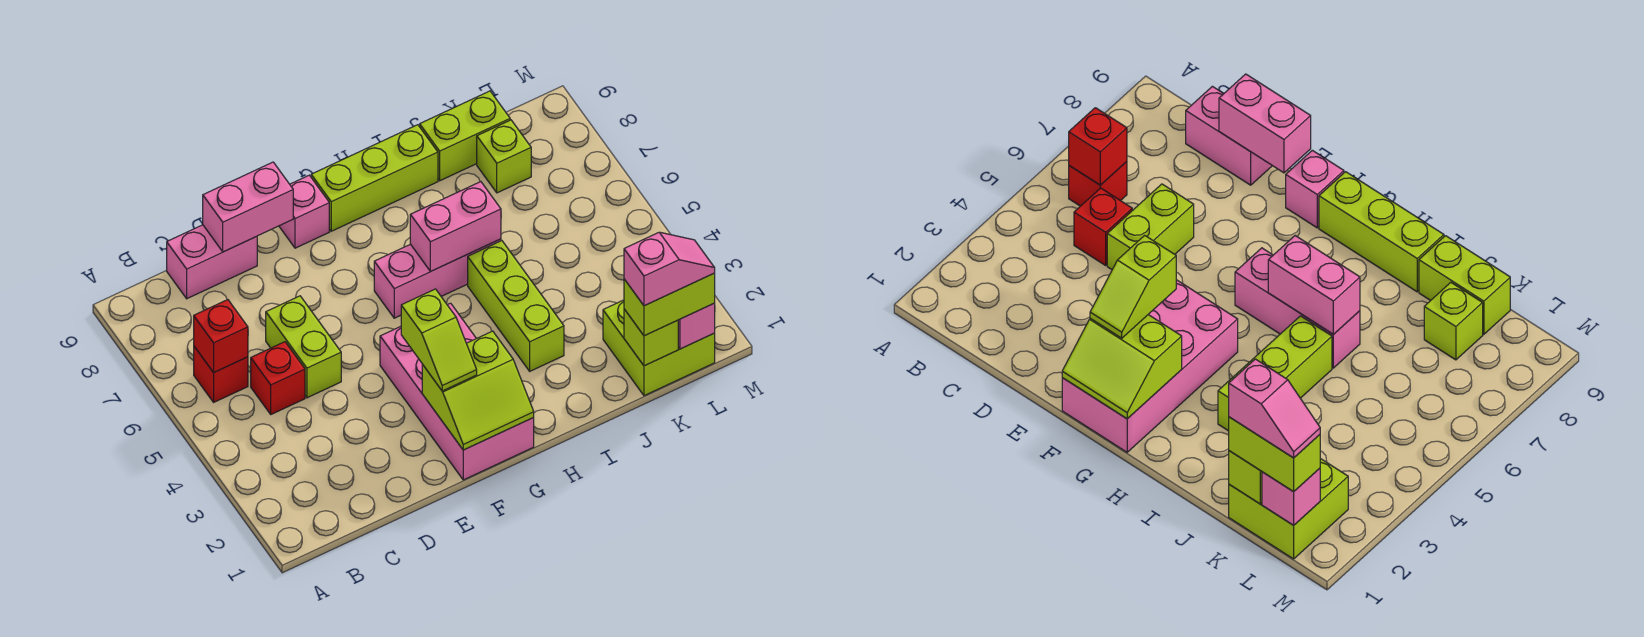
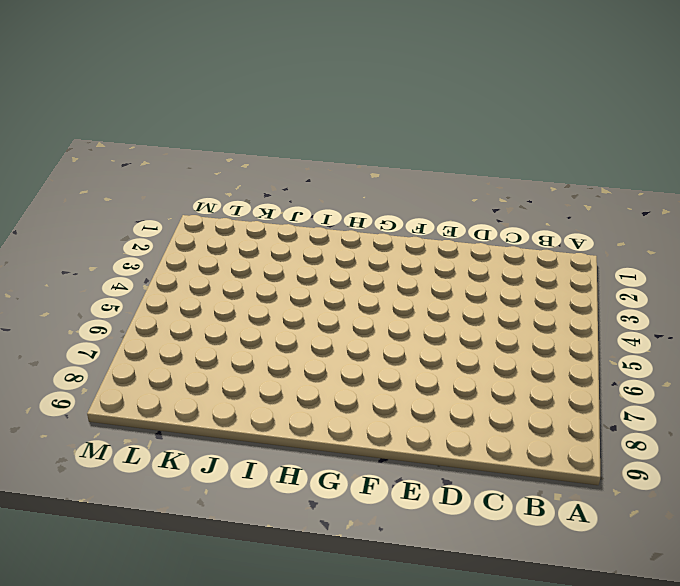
none -> red 1x1 brick [194,347,248,402]
none -> red 1x1 brick [251,342,305,414]
none -> pink 1x2 brick [167,225,257,299]

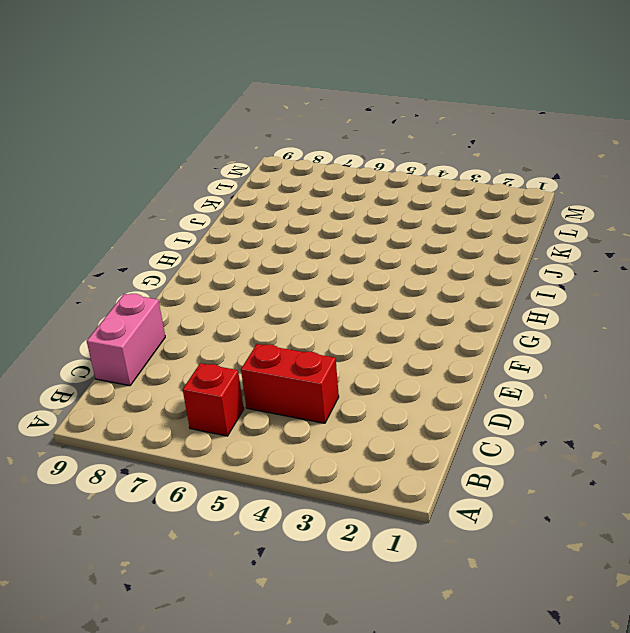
red 1x2 brick [241,344,339,423] -> red 1x1 brick [251,342,305,414]
none -> lime 1x2 brick [266,296,341,398]
none -> pink 2x4 brick [380,303,534,480]
none -> pink 1x1 brick [279,175,329,248]

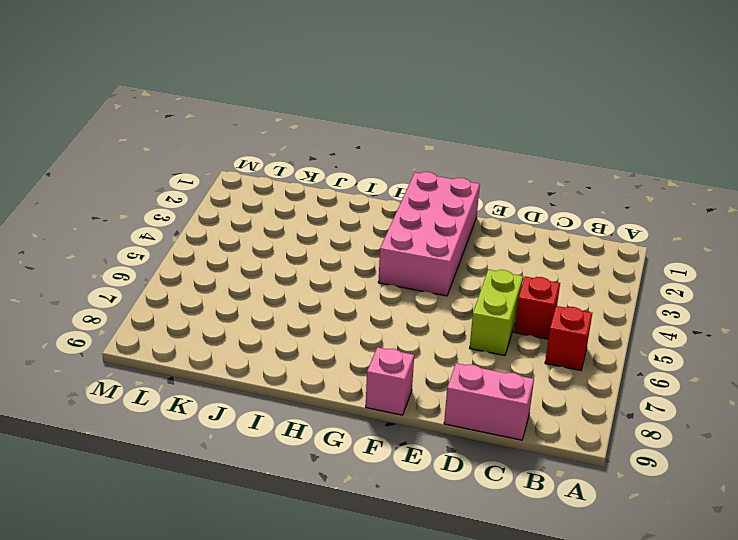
none -> pink 1x3 brick [374,239,501,318]
none -> lime 1x3 brick [311,125,438,231]
none -> lime 1x3 brick [468,241,564,371]

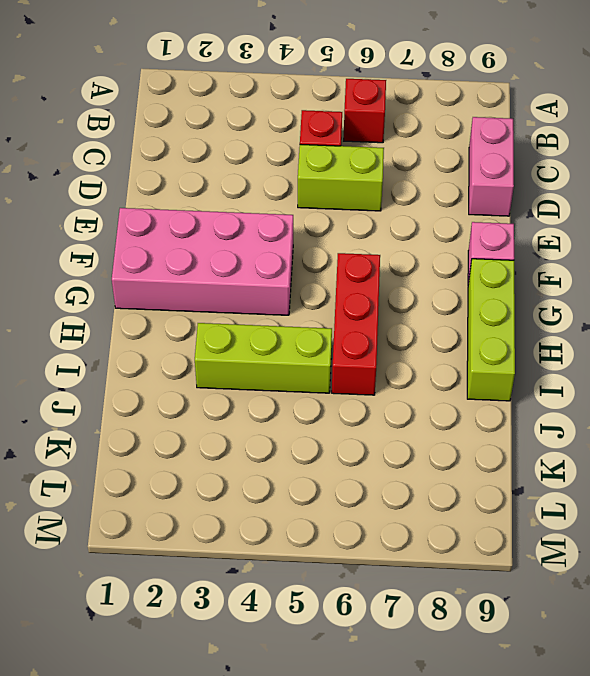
red 1x3 brick [332,253,380,395] -> pink 1x3 brick [374,239,501,318]
none -> lime 1x2 brick [420,91,510,181]
none -> lime 2x2 brick [603,300,715,396]
none -> lime 1x1 brick [477,120,531,193]

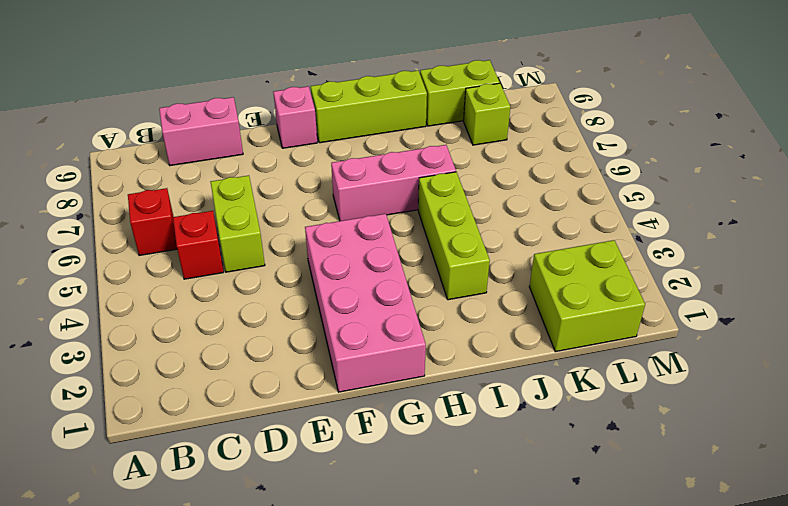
none -> red 1x1 brick [194,300,248,373]
none -> pink 1x2 brick [203,162,293,252]
none -> lime 2x2 slope [422,331,534,450]

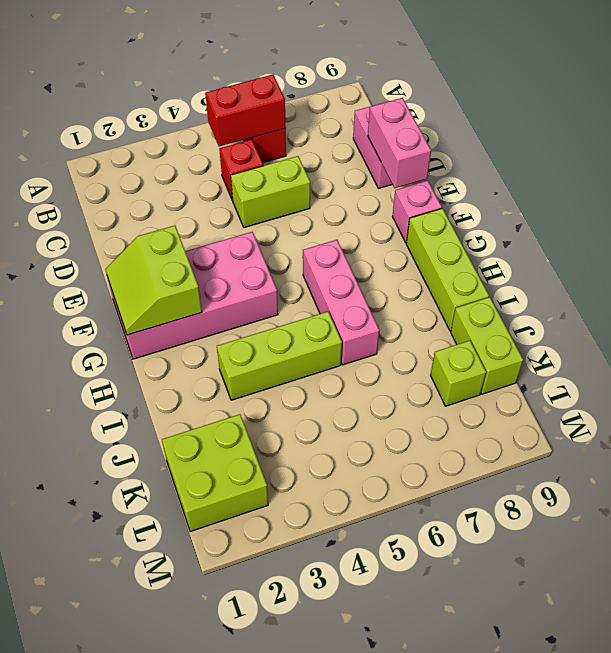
red 1x2 brick [205,75,286,146] -> red 1x1 brick [194,300,248,373]
none -> pink 1x2 brick [410,182,501,271]
none -> lime 1x1 brick [624,309,678,366]
none -> pink 1x1 brick [678,303,715,349]

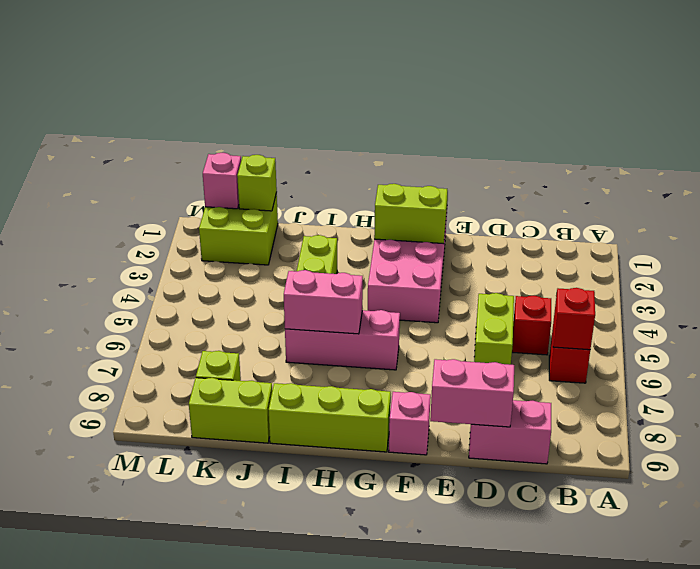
none -> lime 1x2 slope [401,289,477,391]
none -> lime 1x2 brick [624,273,715,336]
none -> pink 1x2 slope [624,232,715,306]

